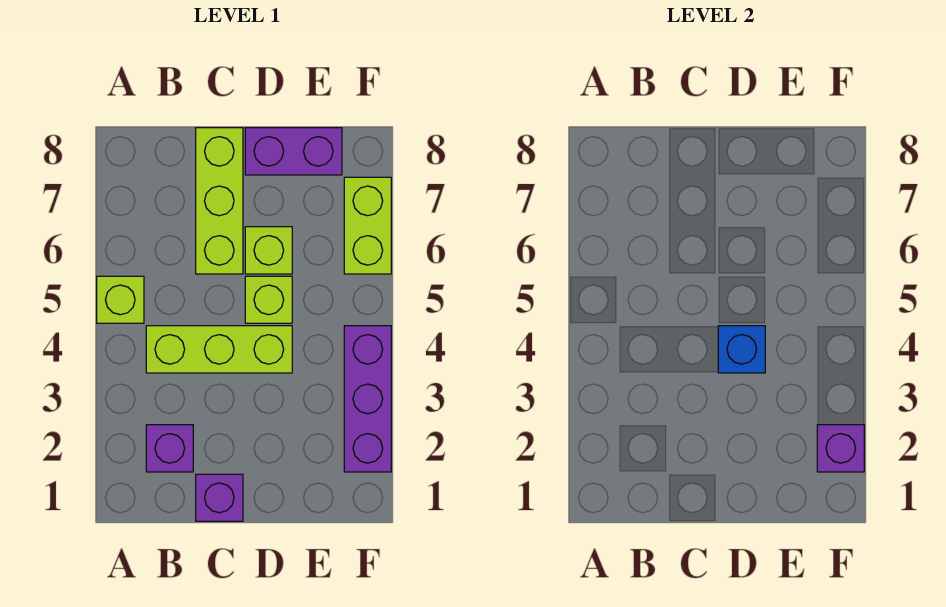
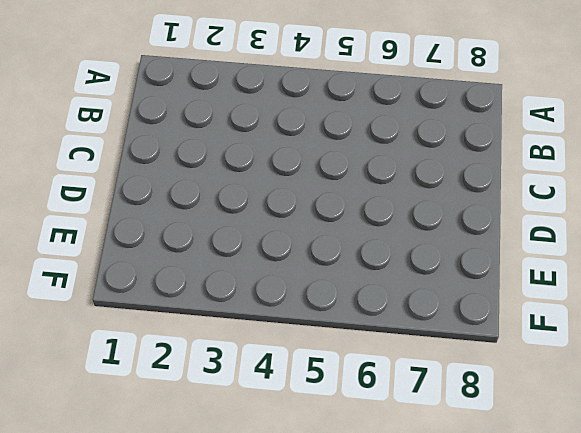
none -> lime 1x1 brick [97,276,144,323]
none -> purple 1x1 brick [146,425,193,472]
none -> lime 1x3 brick [146,326,292,373]

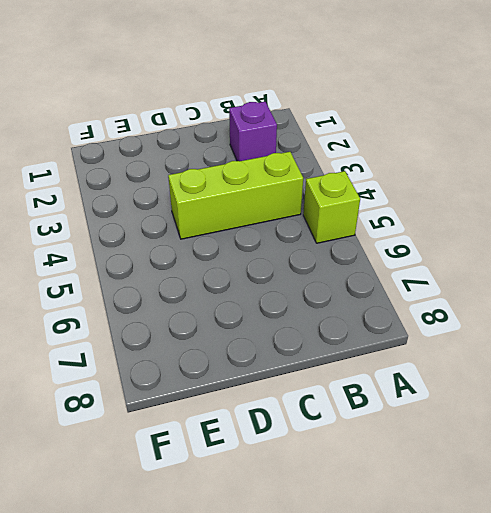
none -> purple 1x1 brick [196,474,243,521]
none -> lime 1x3 brick [196,128,243,274]
none -> lime 1x1 brick [245,276,292,323]

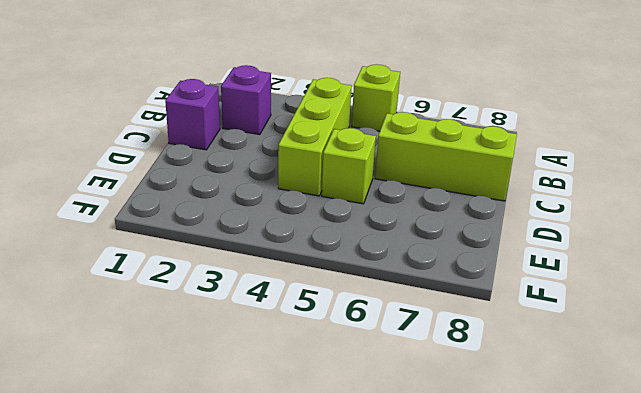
none -> lime 1x1 brick [245,227,292,274]
none -> purple 1x2 brick [245,128,342,175]
none -> purple 1x3 brick [344,326,391,472]

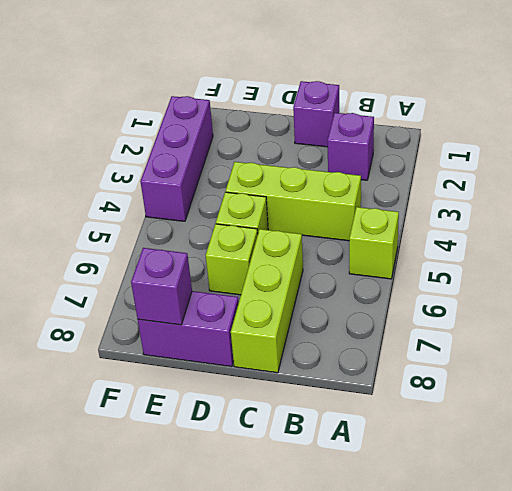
purple 1x1 brick [131,248,192,325] -> purple 1x1 brick moved to [817,425,864,472]
none -> lime 1x2 brick [344,177,391,274]
none -> blue 1x1 brick [718,326,765,373]

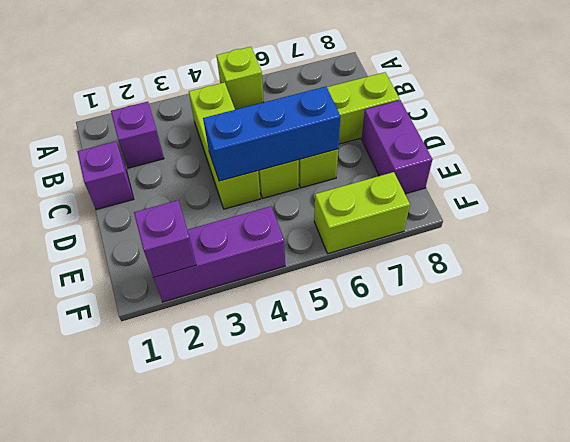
blue 1x3 brick [203,87,341,181] -> blue 1x1 brick [718,326,765,373]

